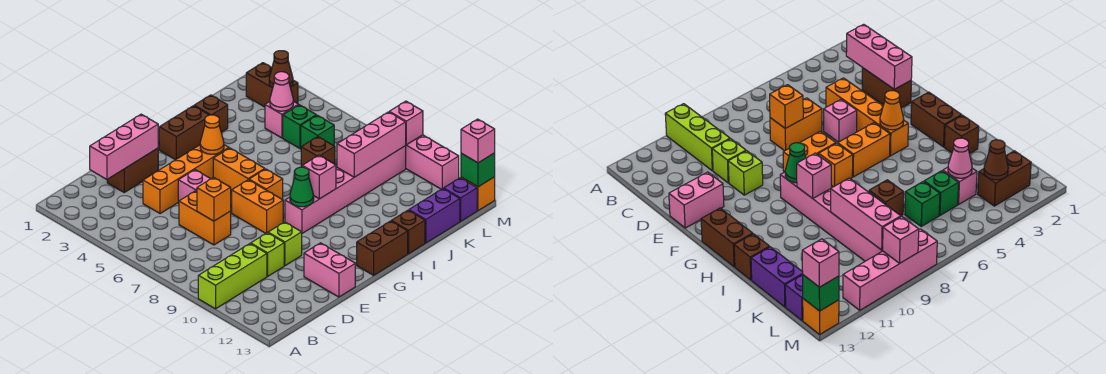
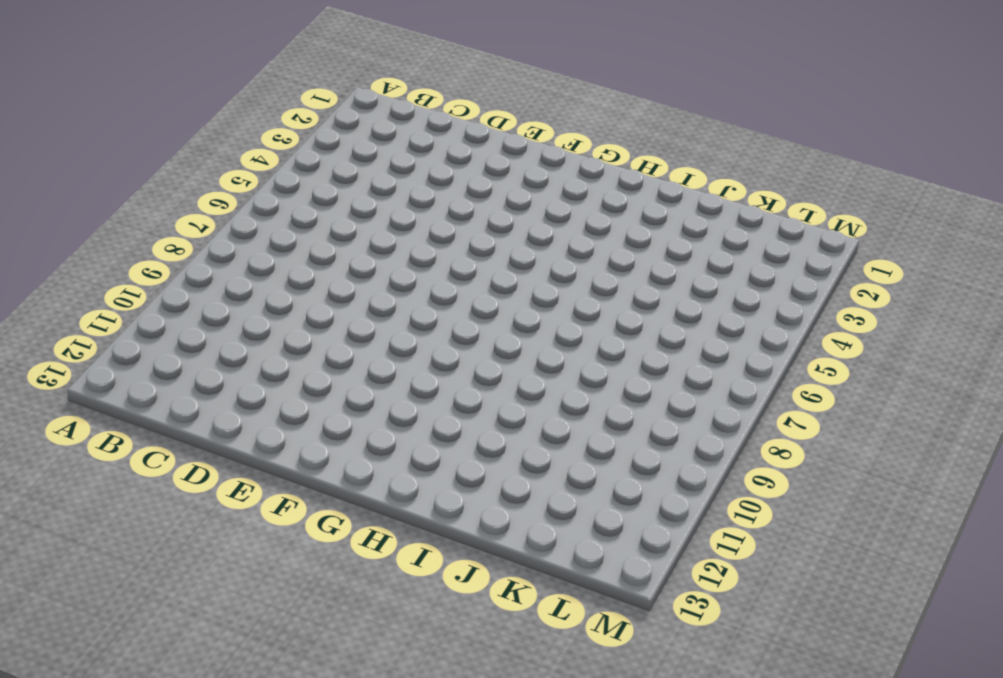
none -> lime 1x3 brick [198,244,267,309]
none -> brown 1x2 brick [107,148,158,192]
none -> orange 1x4 brick [143,145,229,214]
none -> orange 1x2 brick [179,191,231,245]

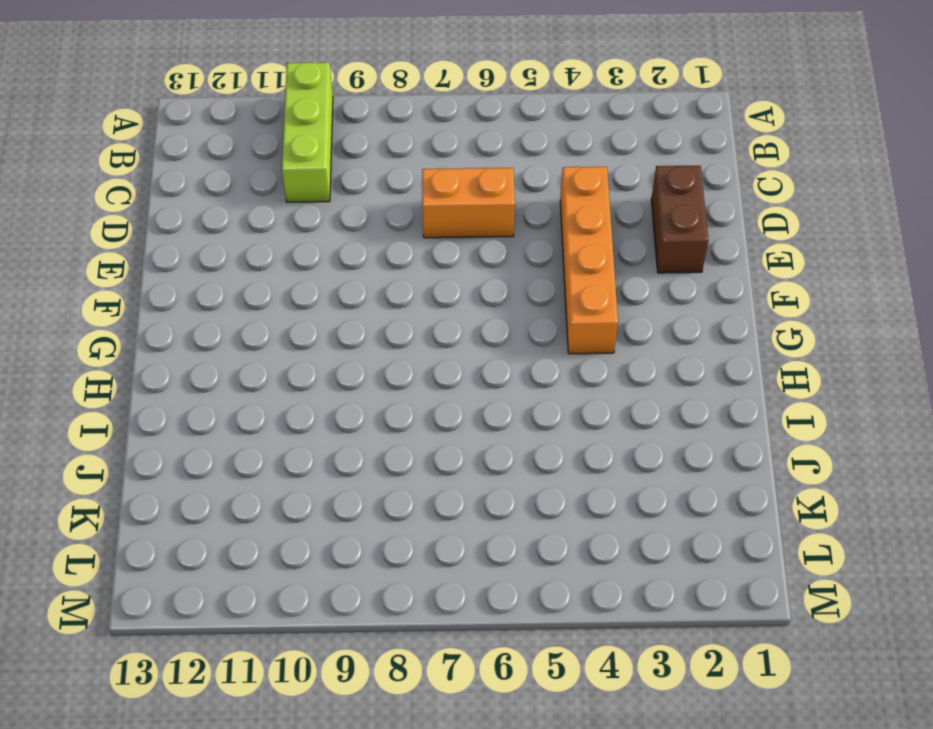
none -> lime 1x1 brick [251,233,284,276]
none -> pink 1x1 brick [178,170,210,203]
none -> lime 1x1 brick [268,222,302,266]
none -> pink 1x2 brick [304,243,355,297]

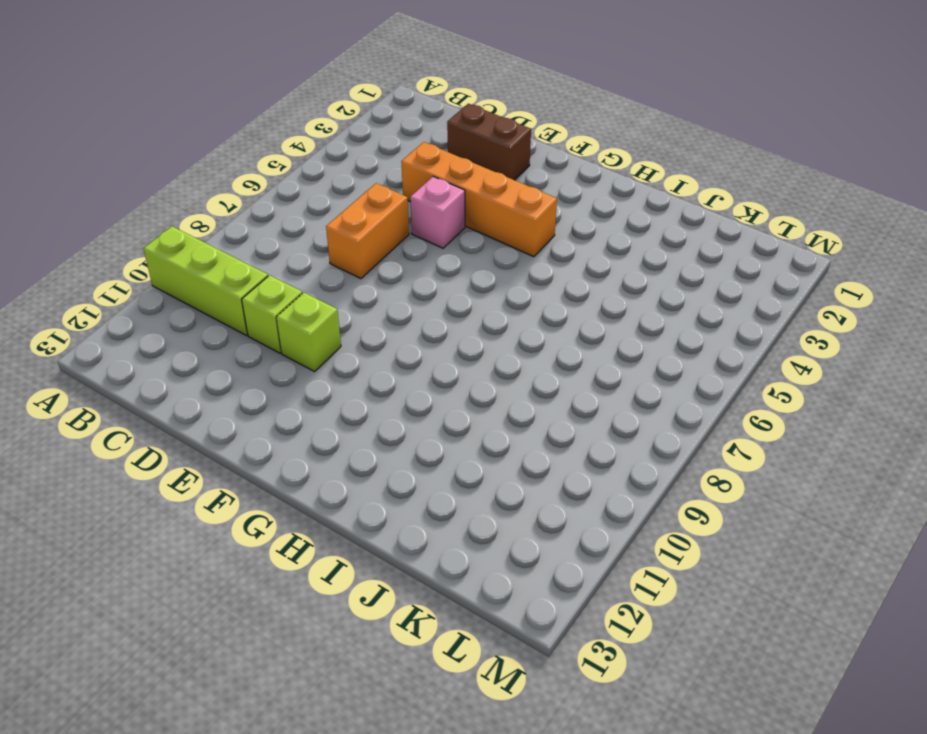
none -> pink 1x2 brick [304,243,355,297]
none -> orange 1x2 brick [232,180,283,234]
none -> brown 1x2 brick [159,106,209,160]
none -> orange 1x2 brick [213,148,265,193]

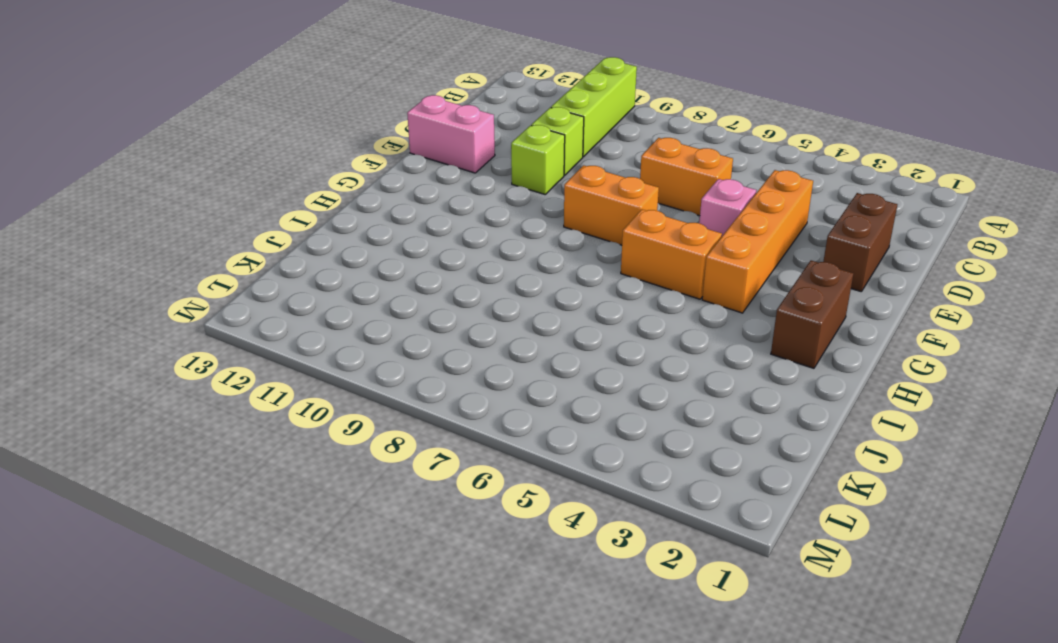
none -> orange 1x1 brick [249,169,283,200]
none -> pink 1x6 brick [285,146,406,233]
none -> brown 1x2 brick [357,221,408,275]
none -> brown 1x1 brick [194,95,228,132]

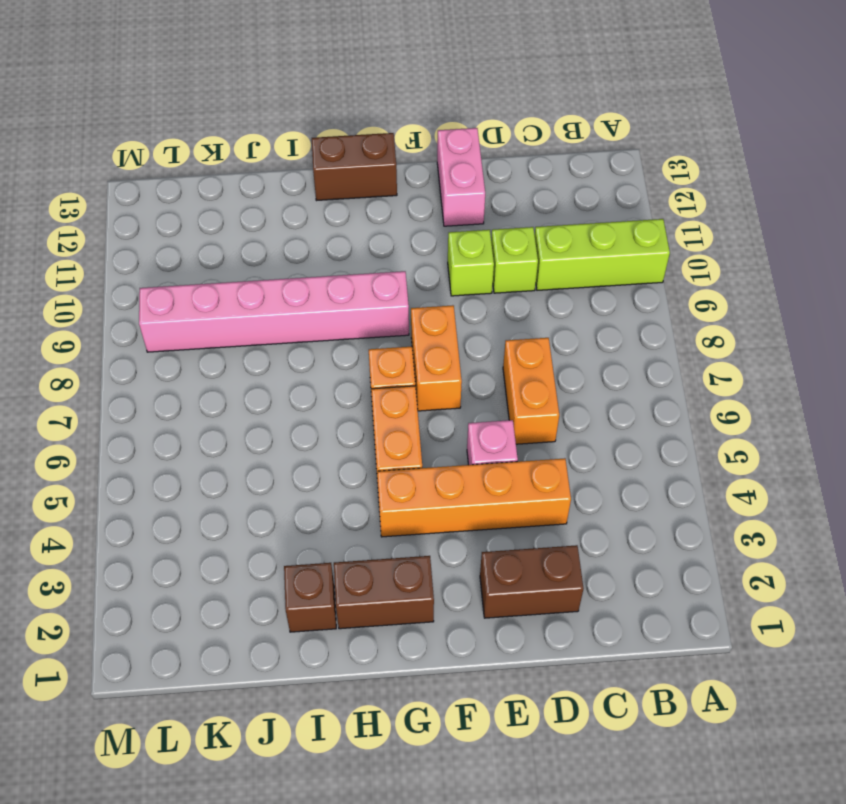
none -> brown 1x1 brick [392,210,425,254]
none -> brown 1x1 brick [301,137,335,167]
none -> purple 1x2 brick [409,189,460,243]
none -> pink 1x1 brick [265,101,298,138]

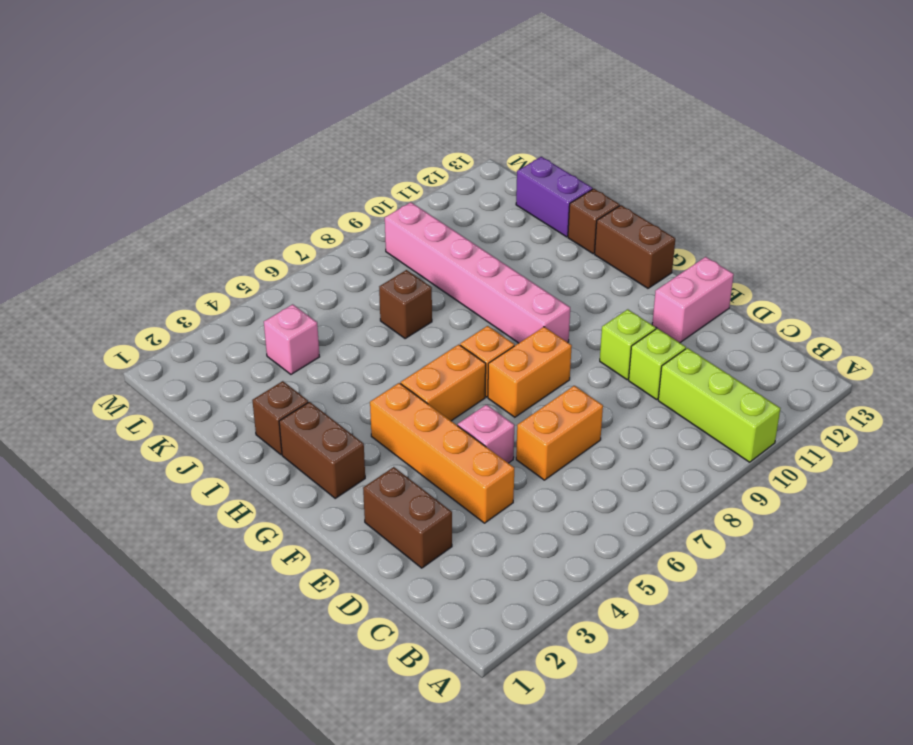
none -> green 1x1 brick [283,105,316,148]
none -> green 1x1 brick [301,115,334,147]
none -> brown 1x2 brick [246,63,298,107]
none -> purple 1x1 brick [444,178,477,221]

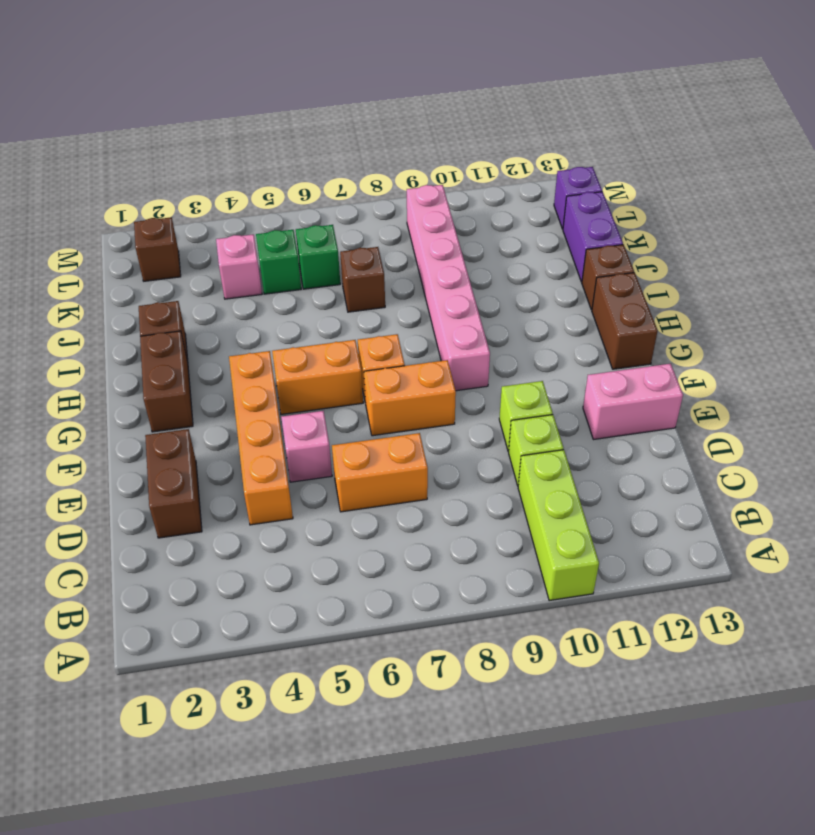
brown 1x1 brick [134,217,181,281] -> brown 1x2 brick [246,63,298,107]
none -> pink 1x4 brick [406,135,459,189]
none -> orange 1x1 brick [461,177,495,211]
none -> pink 1x3 brick [90,114,158,179]
none -> orange 1x1 brick [197,177,231,221]

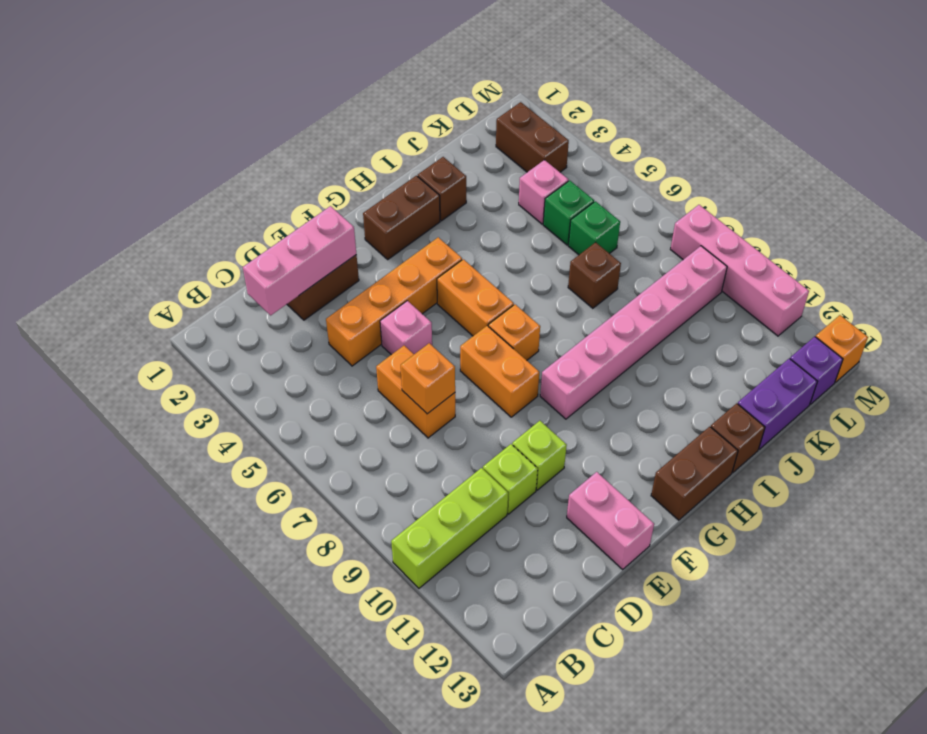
none -> orange 1x1 cone [200,115,224,154]
none -> green 1x1 cone [290,167,314,207]
none -> pink 1x1 brick [302,155,336,199]
none -> pink 1x3 brick [337,112,406,177]

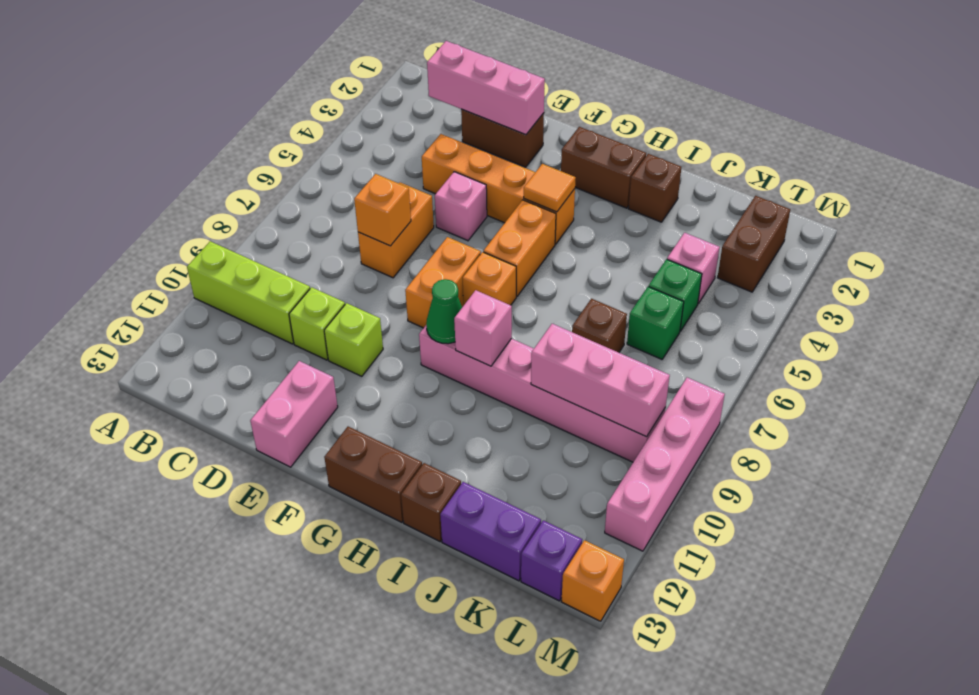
orange 1x1 tile [524,164,576,212] -> orange 1x1 cone [200,115,224,154]
none -> pink 1x1 cone [270,72,293,111]
none -> brown 1x1 cone [269,51,293,88]
none -> pink 1x1 brick [390,101,423,145]
none -> green 1x1 brick [461,153,495,187]

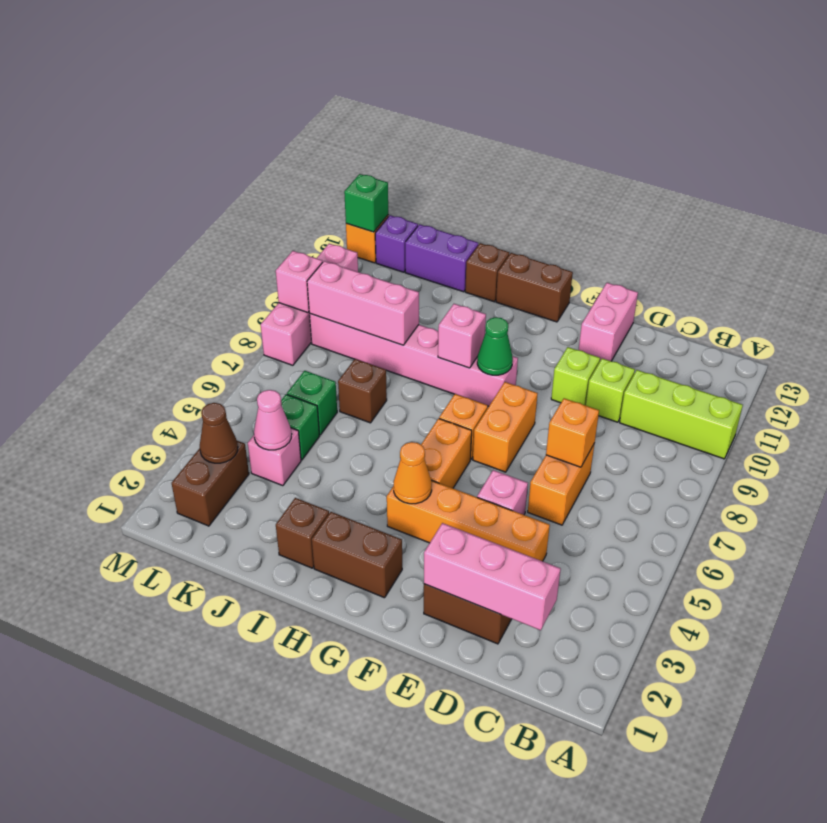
none -> pink 1x1 brick [461,119,495,163]

